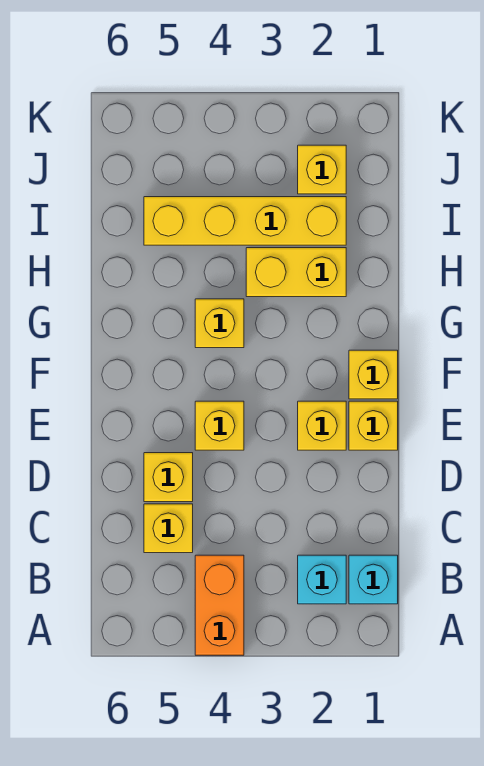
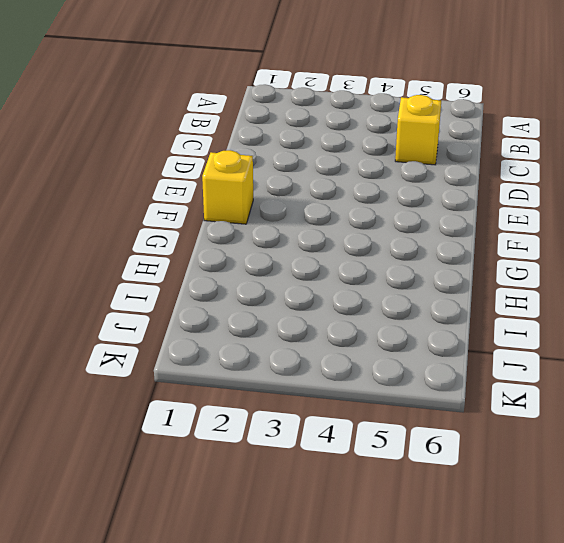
none -> orange 1x2 brick [195,555,244,655]
none -> cyan 1x1 brick [349,555,398,604]
none -> cyan 1x1 brick [298,555,346,604]

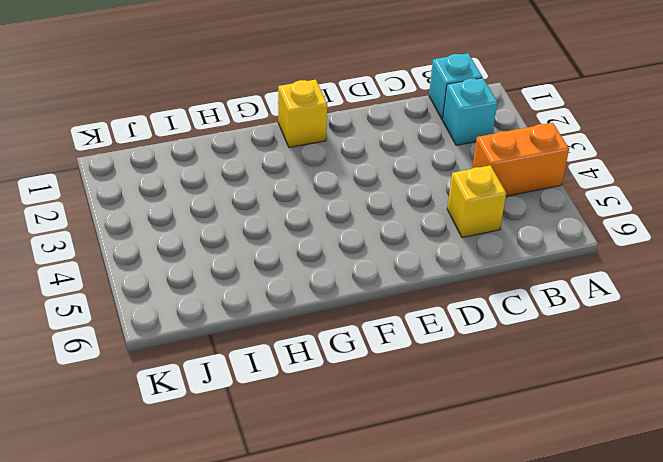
none -> yellow 1x1 brick [144,453,193,502]
none -> yellow 1x1 brick [349,401,398,450]
none -> yellow 1x1 brick [298,401,346,450]

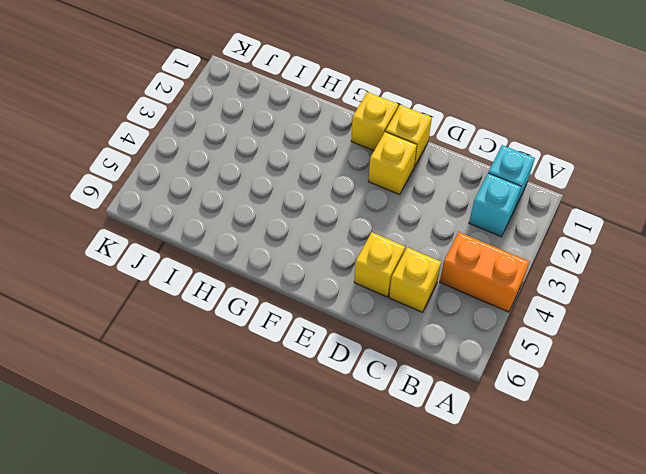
none -> yellow 1x1 brick [195,401,244,450]
none -> yellow 1x1 brick [195,299,244,348]
none -> yellow 1x2 brick [246,248,346,297]

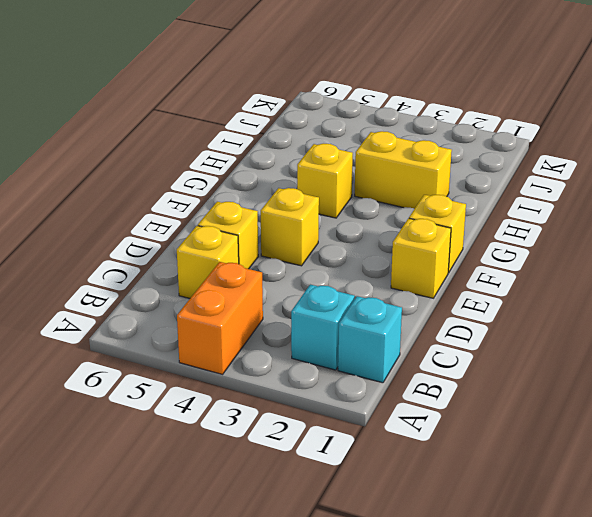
none -> yellow 1x1 brick [298,401,346,450]
none -> yellow 1x4 brick [144,197,346,245]
none -> yellow 1x1 brick [298,145,346,194]

